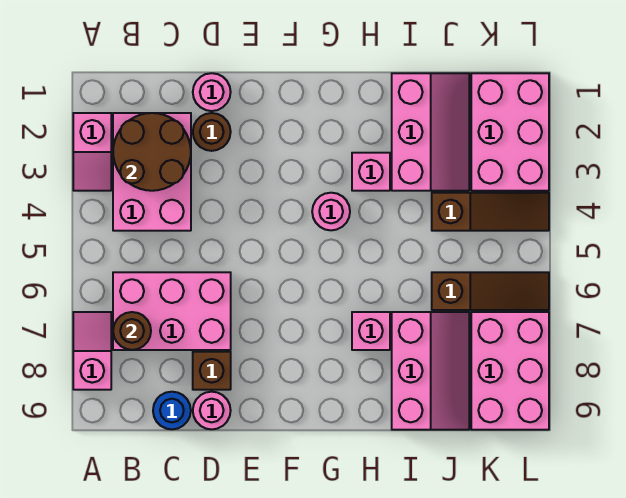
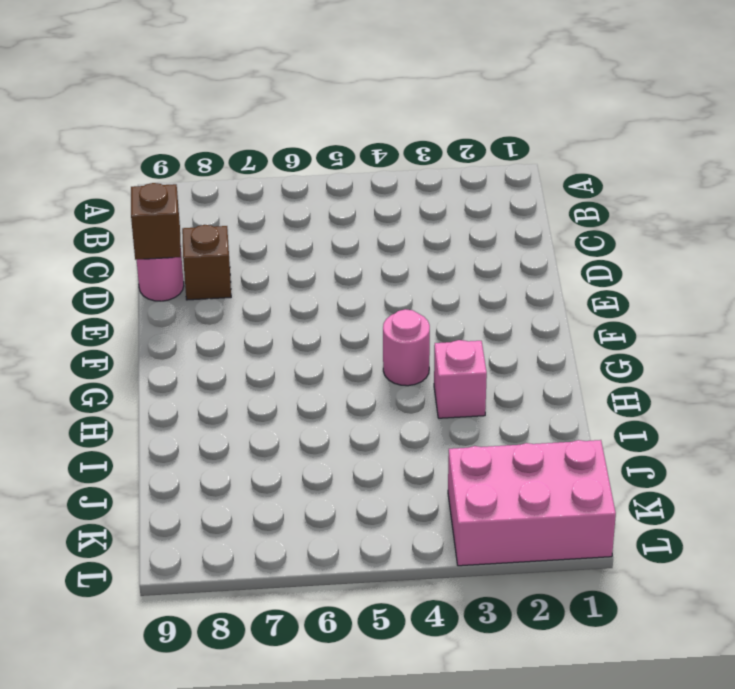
brown 1x1 brick [131,183,181,260] -> none
none -> pink 1x2 slope [73,113,111,191]
none -> pink 1x2 slope [73,312,111,390]
none -> pink 2x3 brick [113,113,191,231]

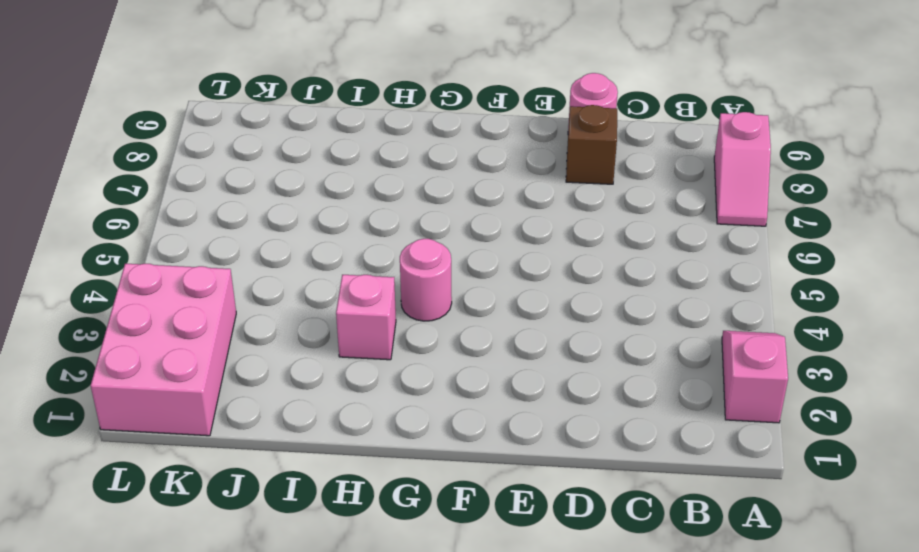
none -> pink 2x3 brick [113,113,191,231]
none -> pink 2x3 brick [113,272,231,350]
none -> blue 1x1 round brick [153,392,191,429]

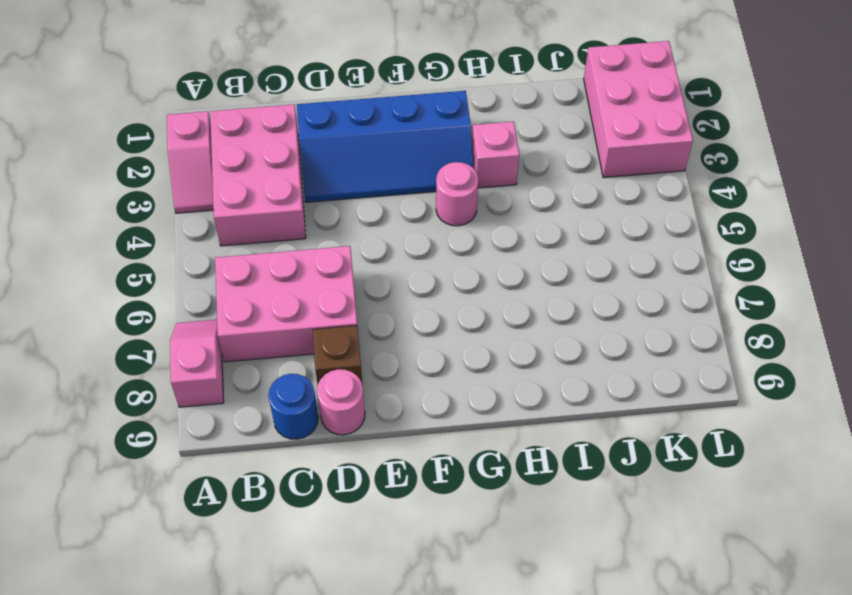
blue 2x4 slope [297,91,473,202] -> brown 1x1 round brick [193,113,231,151]
none -> pink 1x1 round brick [193,73,231,111]
none -> pink 1x1 brick [352,312,390,350]
none -> pink 2x3 slope [392,73,469,191]

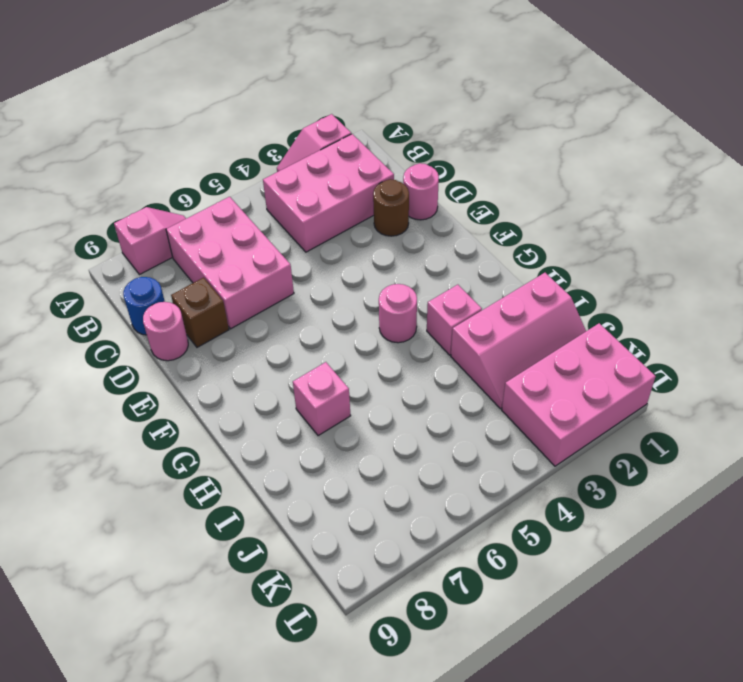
none -> pink 2x3 slope [392,312,469,430]
none -> brown 1x3 slope [432,193,549,231]
none -> brown 1x3 slope [432,272,549,310]

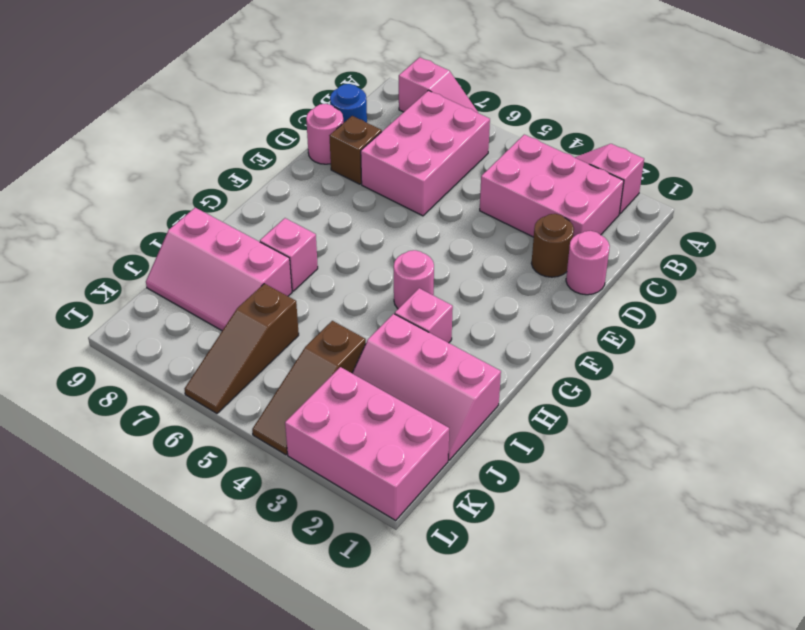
none -> pink 2x3 brick [471,312,549,430]
none -> brown 2x2 round brick [113,113,191,191]
none -> brown 1x1 round brick [113,312,151,350]

